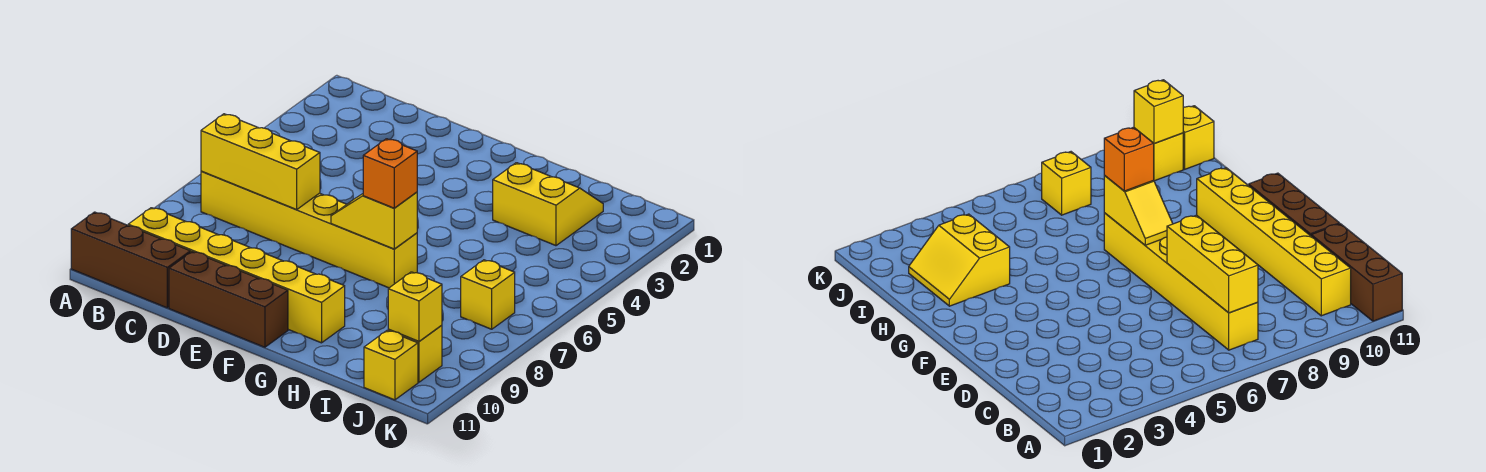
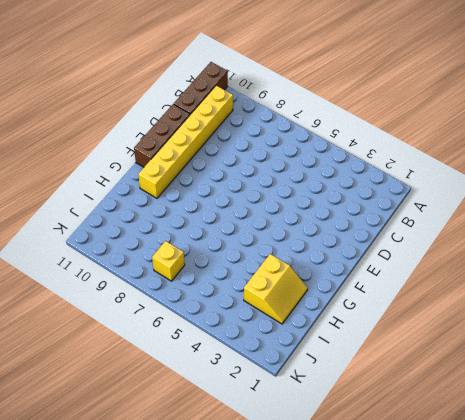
none -> yellow 1x6 brick [201,171,417,288]
none -> yellow 1x1 brick [388,325,442,382]
none -> yellow 1x1 brick [364,331,418,400]

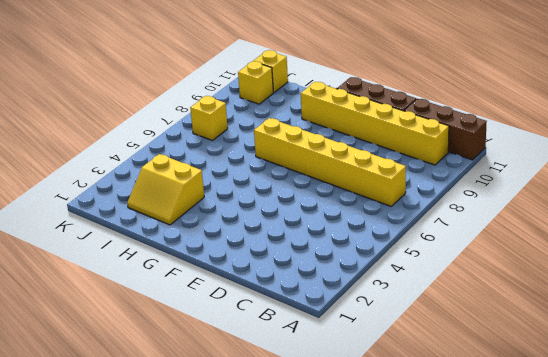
none -> yellow 1x3 brick [201,114,320,210]
none -> yellow 1x2 slope [331,192,417,249]
none -> yellow 1x1 brick [388,272,442,341]

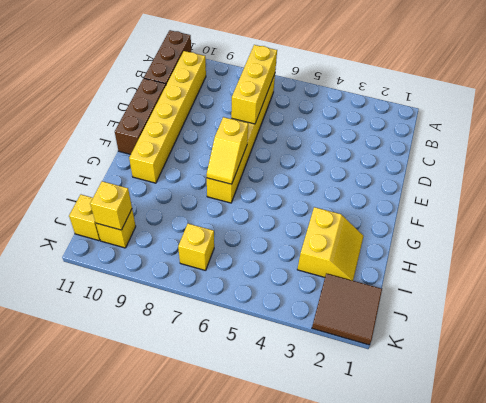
yellow 1x2 slope [206,117,248,184] -> yellow 1x2 slope turned to [331,192,417,249]
brown 2x2 tile [312,273,382,345] -> none
none -> orange 1x1 brick [363,139,417,208]

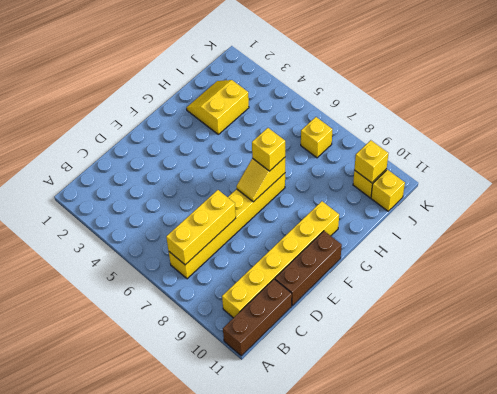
yellow 1x1 brick [252,128,285,171] -> orange 1x1 brick [363,139,417,208]

